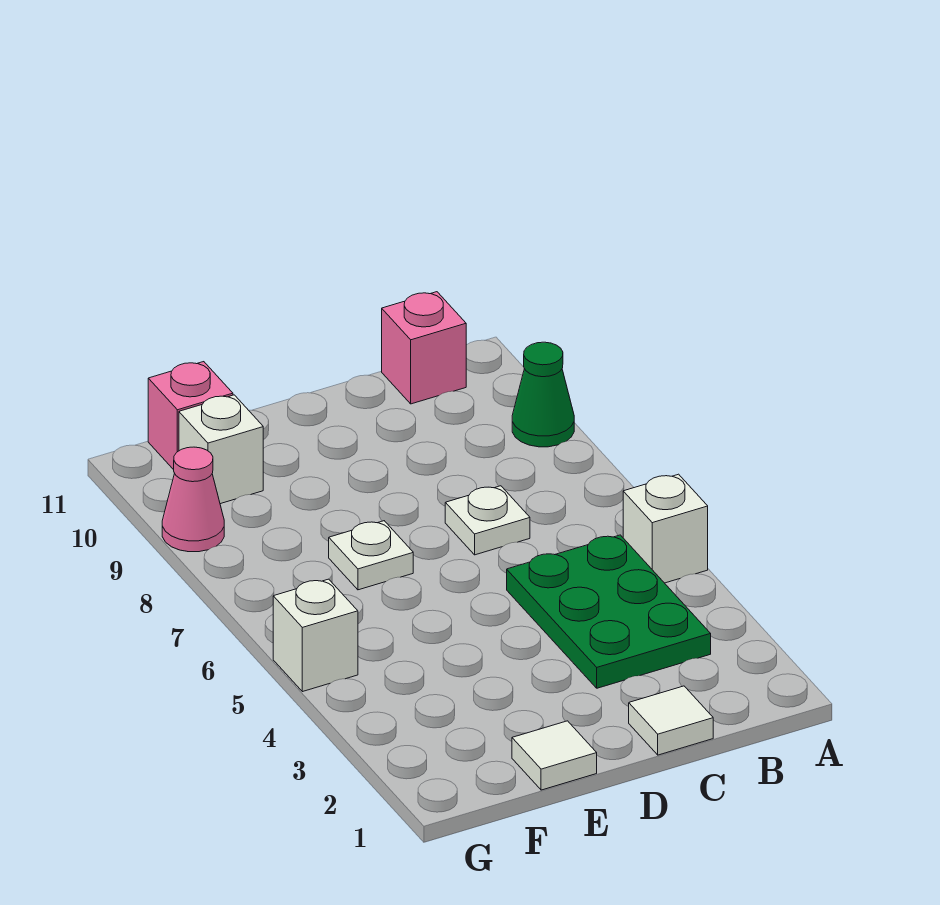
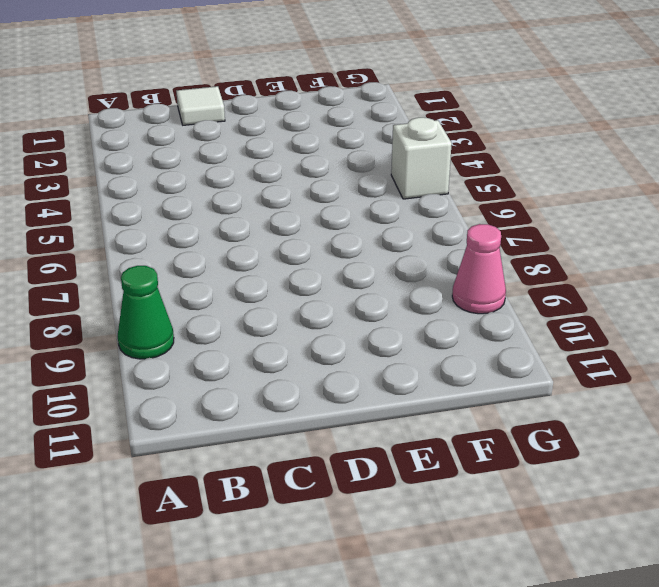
none -> white 1x1 brick [623,474,708,583]
none -> green 2x3 plate [507,535,711,688]
none -> pink 1x1 brick [382,292,466,404]

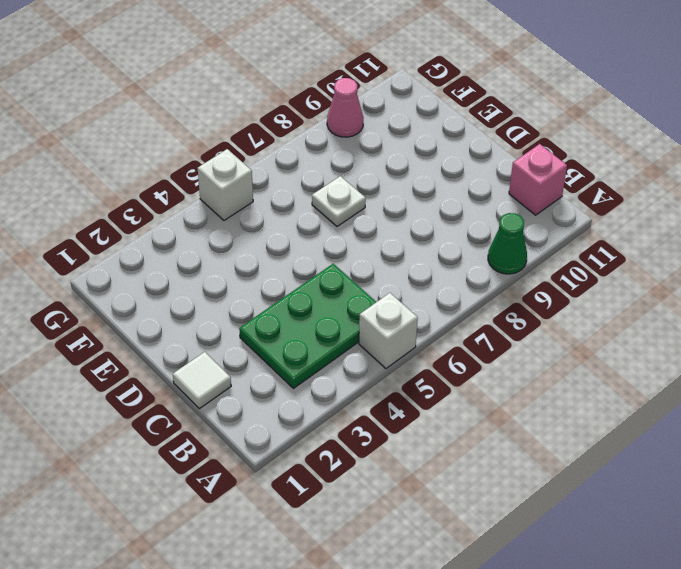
none -> white 1x1 plate [445,486,530,555]
none -> white 1x1 tile [512,721,597,790]
none -> white 1x1 brick [179,395,263,504]

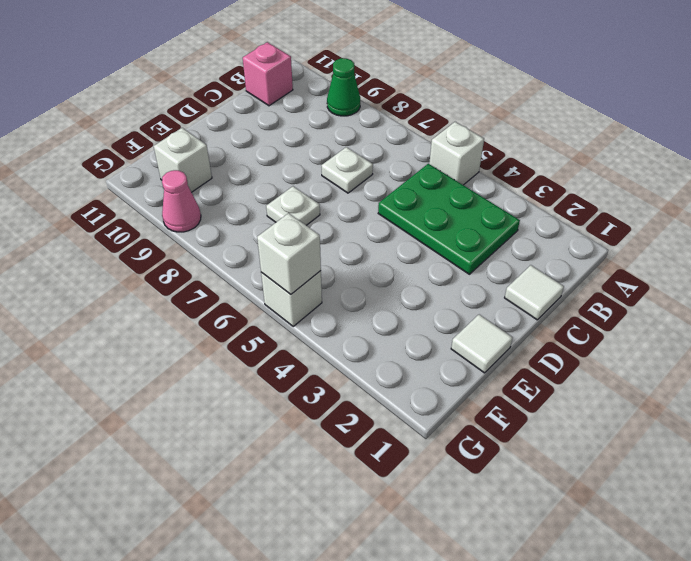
white 1x1 brick [257,213,321,294] -> none
none -> pink 1x1 brick [148,362,233,470]

